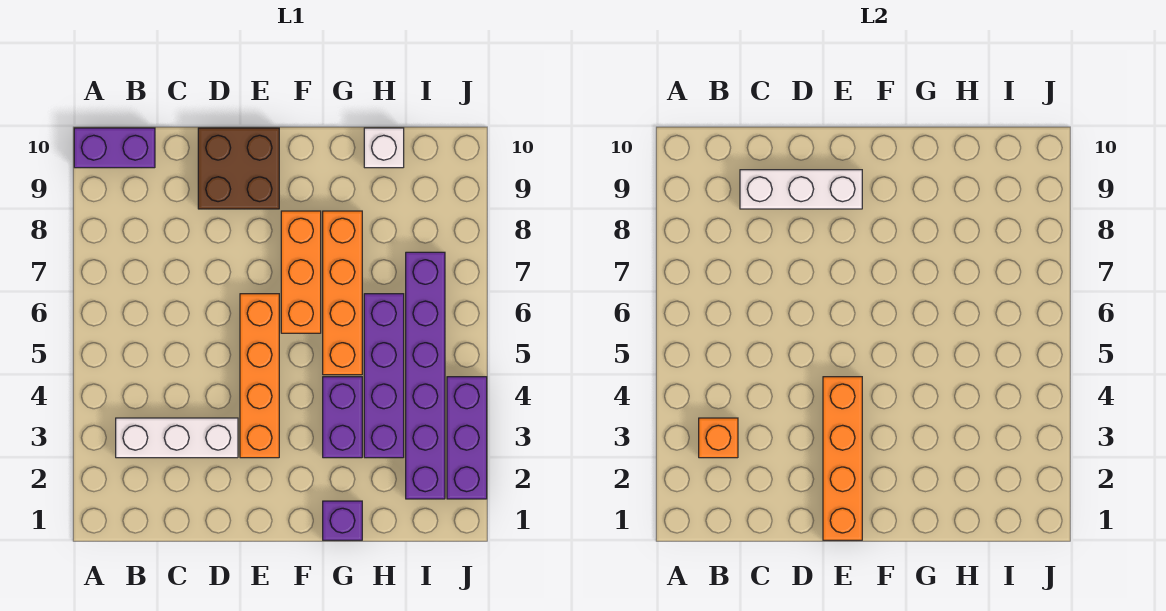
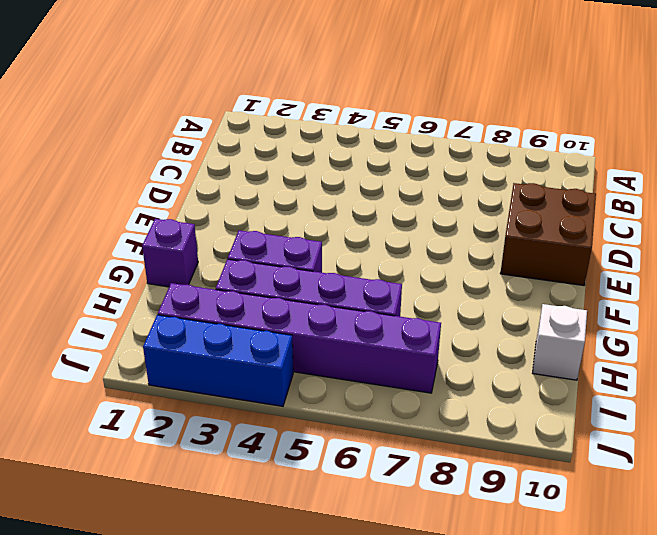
blue 1x3 brick [143,315,293,406] -> purple 1x3 brick [447,377,487,499]
none -> purple 1x2 brick [74,128,155,168]
none -> white 1x3 brick [116,418,238,458]
none -> orange 1x4 brick [240,294,279,458]

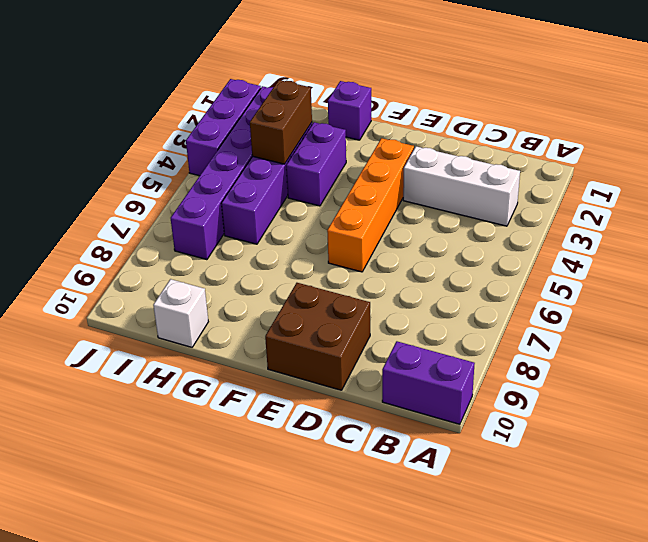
brown 1x2 brick [250,80,312,164] -> none
none -> orange 1x3 brick [281,211,321,333]
none -> orange 1x4 brick [323,211,362,375]
none -> orange 1x1 brick [699,418,738,458]

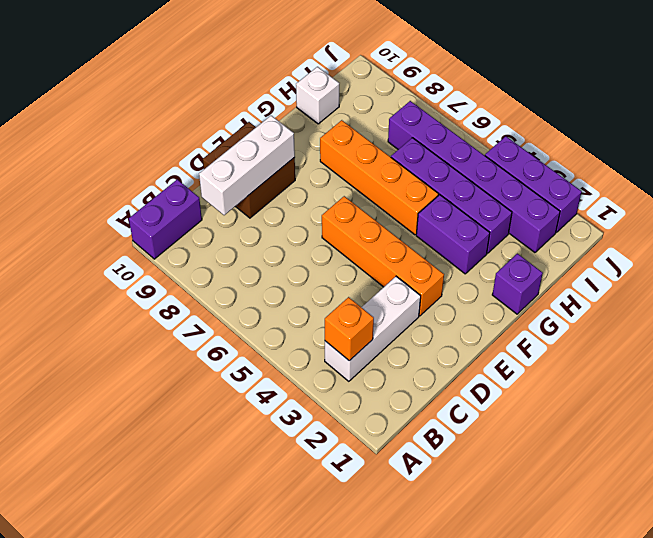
none -> orange 1x3 brick [281,211,321,333]
none -> orange 1x4 brick [823,377,862,540]

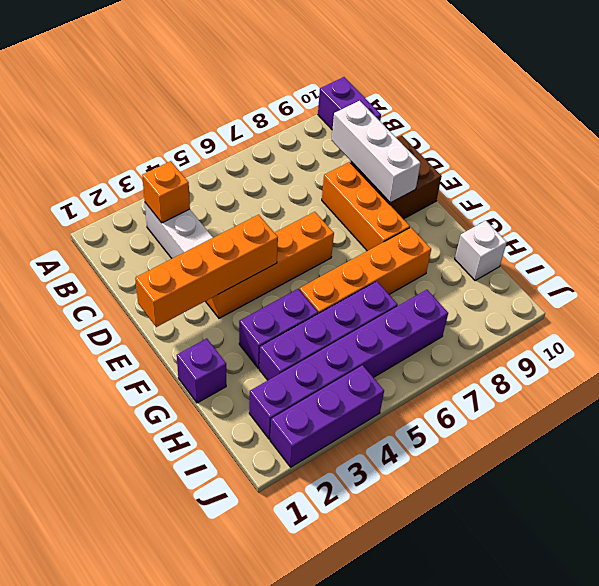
orange 1x3 brick [322,162,410,251] -> orange 1x3 brick turned to [281,211,321,333]

